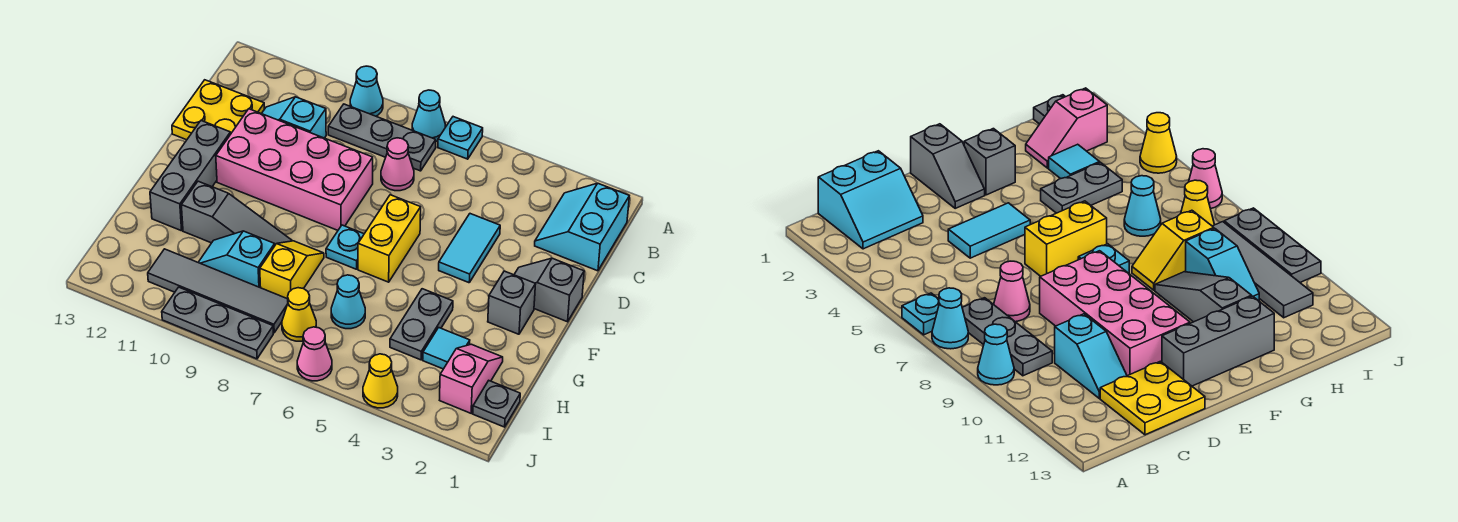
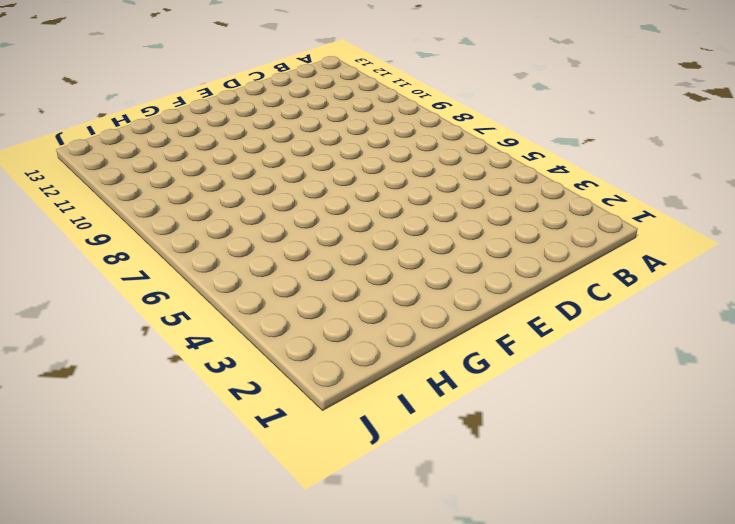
none -> cyan 1x1 plate [438,117,483,159]
none -> cyan 1x1 cone [412,90,445,141]
none -> cyan 1x1 cone [350,66,383,116]

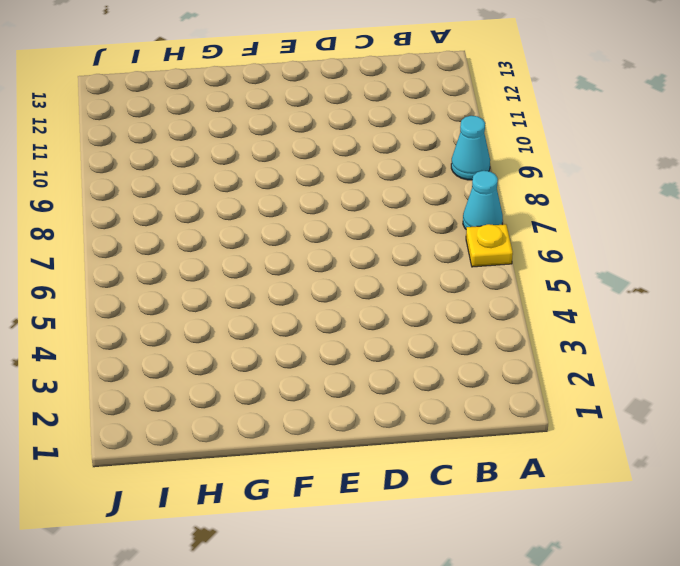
yellow 1x1 plate [466,224,513,267] -> cyan 1x1 plate [438,117,483,159]
none -> cyan 2x2 slope [535,183,629,271]
none -> grey 1x3 plate [328,104,436,171]
none -> pink 1x1 cone [381,138,414,191]

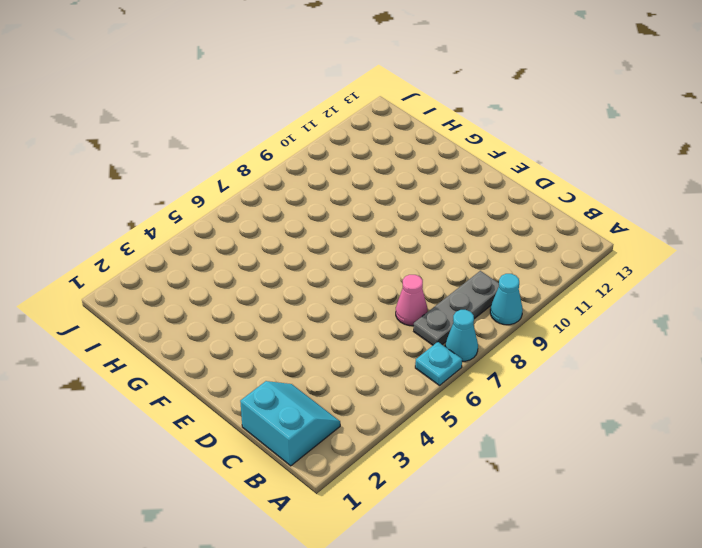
none -> cyan 1x2 slope [262,97,326,138]
none -> yellow 2x2 plate [172,80,264,140]
none -> cyan 1x2 tile [439,214,500,283]

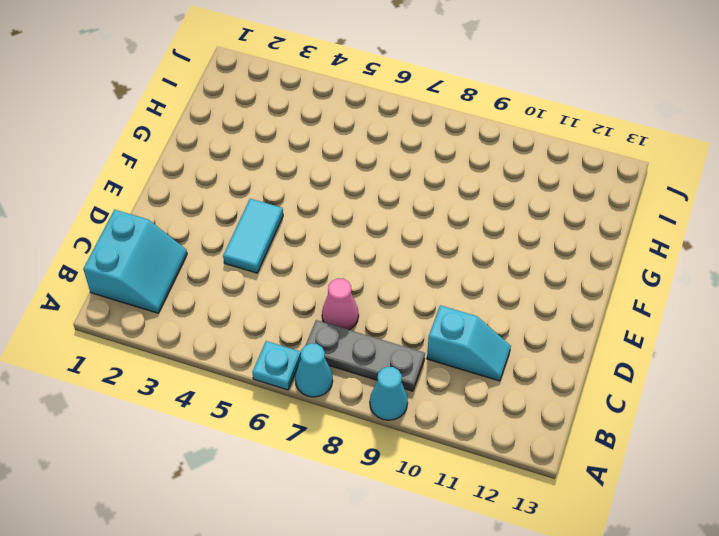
none -> yellow 2x2 plate [172,80,264,140]
none -> pink 2x4 brick [216,109,373,230]
none -> grey 1x2 slope [514,258,584,322]

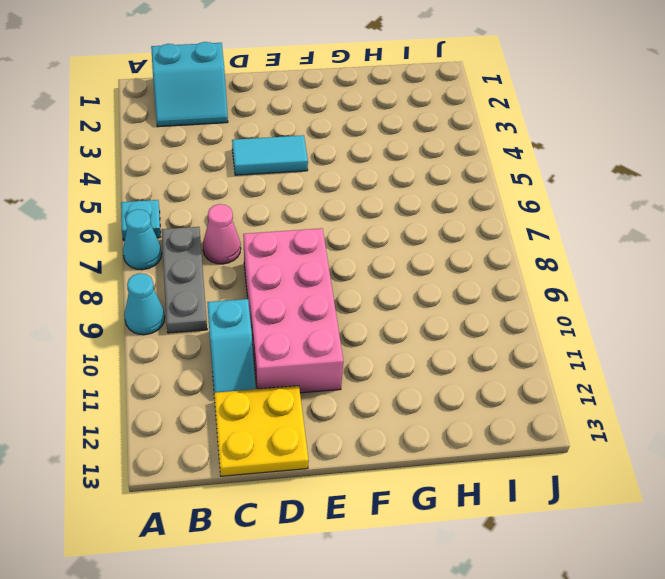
none -> grey 1x2 slope [514,258,584,322]
none -> yellow 1x2 brick [358,195,421,282]
none -> grey 1x3 brick [150,120,230,231]

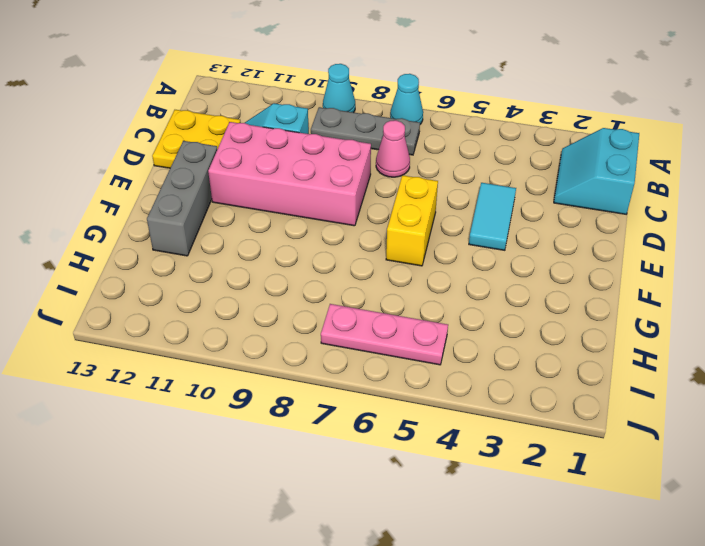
pink 1x3 plate [321,304,448,365] -> yellow 1x1 cone [282,288,316,341]
none -> cyan 1x1 plate [438,117,483,159]
none -> grey 1x2 slope [514,258,584,322]
none -> grey 1x1 brick [488,271,536,334]

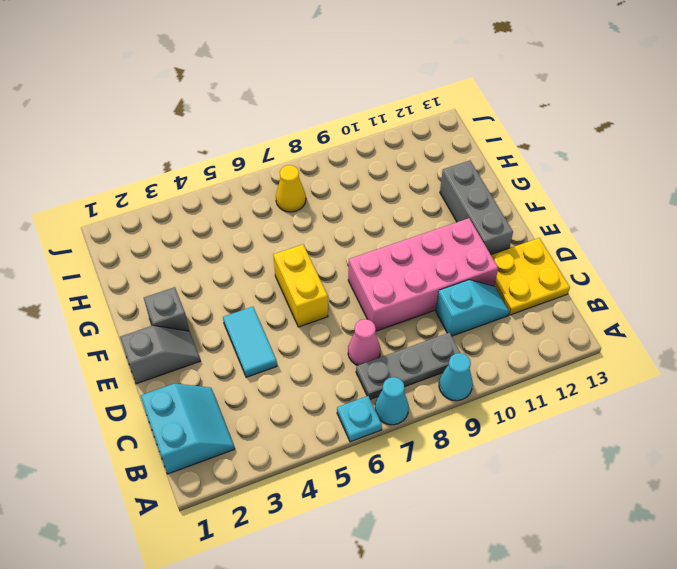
none -> cyan 1x1 plate [326,225,364,269]
none -> grey 1x2 plate [390,289,453,360]
none -> yellow 1x2 slope [260,241,324,299]

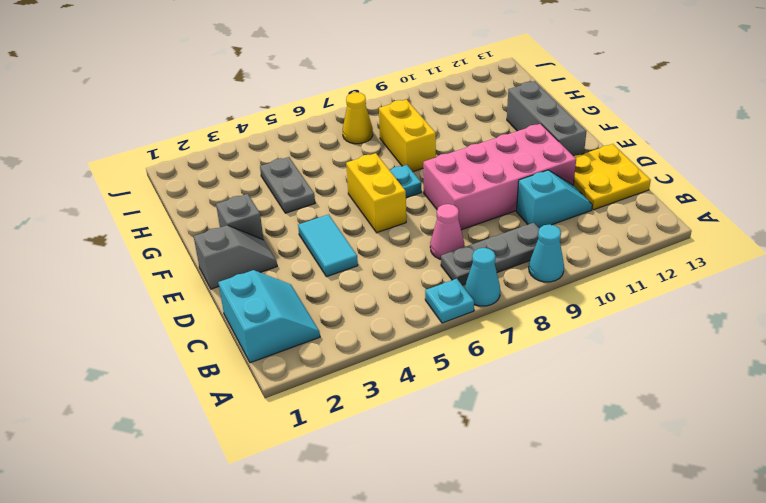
yellow 1x2 brick [379,99,436,172] -> yellow 1x2 slope [260,241,324,299]
none -> grey 1x3 slope [181,181,292,245]
none -> pink 1x2 slope [440,344,503,413]
none -> cyan 1x1 tile [423,328,470,369]

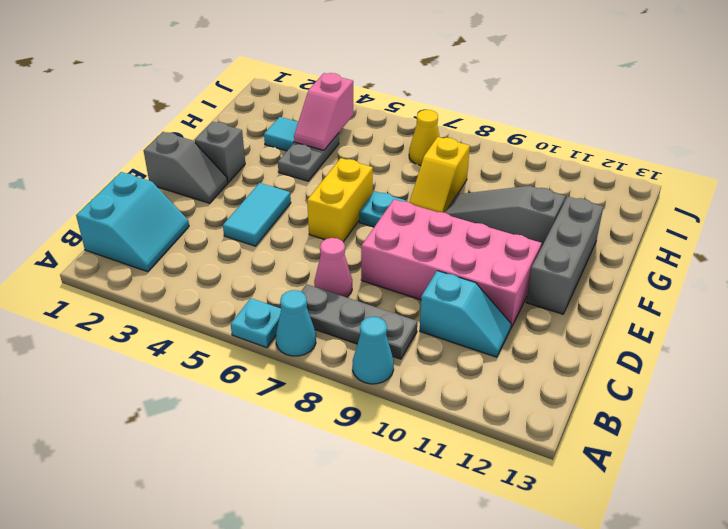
pink 1x2 slope [294,73,354,150] -> pink 1x2 slope moved to [440,344,503,413]
none -> yellow 2x2 plate [172,80,264,140]
none -> cyan 1x1 cone [331,275,365,329]
none -> cyan 1x2 slope [198,231,275,288]

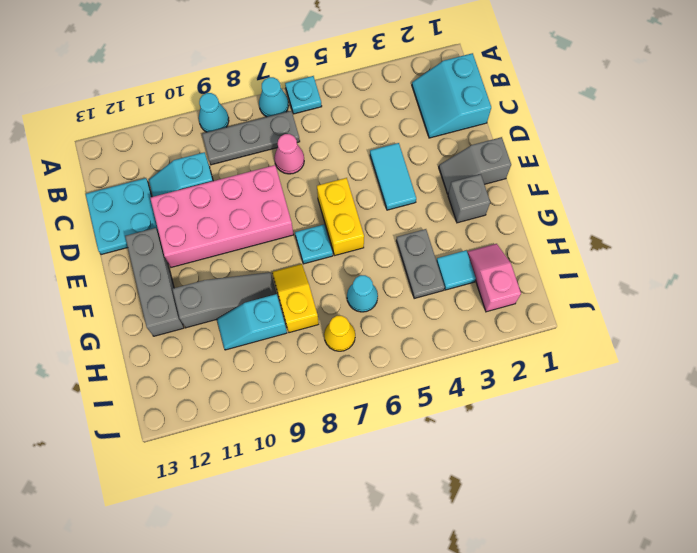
cyan 2x2 plate [86,178,158,255] -> yellow 2x2 plate [172,80,264,140]
none -> grey 1x1 plate [473,381,520,427]
none -> grey 1x4 tile [148,249,288,333]
none -> yellow 1x1 cone [363,354,398,408]

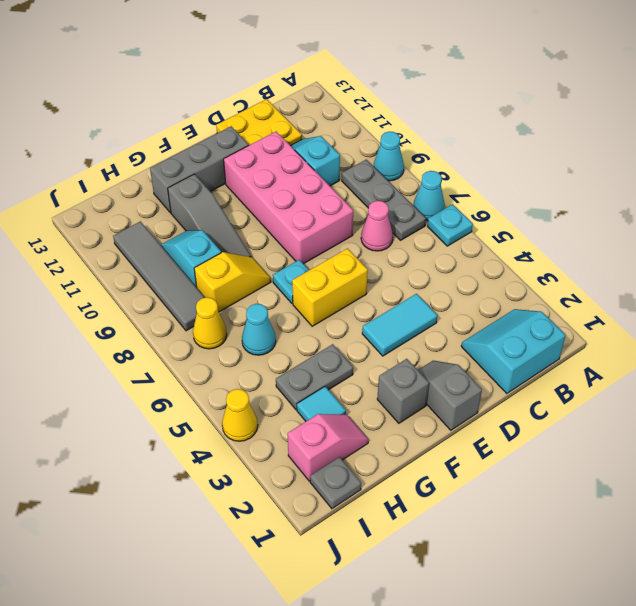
none -> pink 1x1 cone [297,327,332,381]
none -> grey 1x3 plate [162,287,273,359]

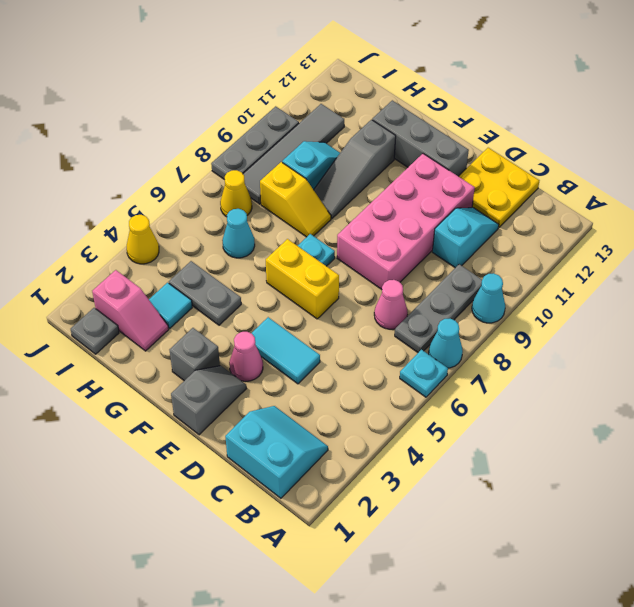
pink 1x1 cone [229,332,263,381] -> pink 1x1 cone moved to [297,327,332,381]

